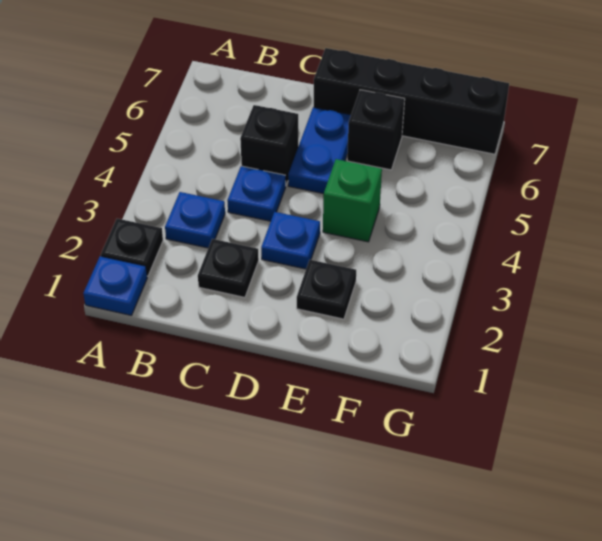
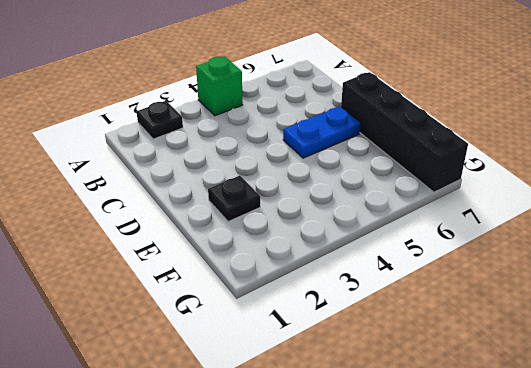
green 1x1 brick [196,56,243,116] -> green 1x1 brick moved to [323,159,382,242]
none -> blue 1x1 plate [83,256,147,315]
none -> blue 1x1 plate [165,192,225,248]
none -> black 1x1 plate [198,239,259,297]

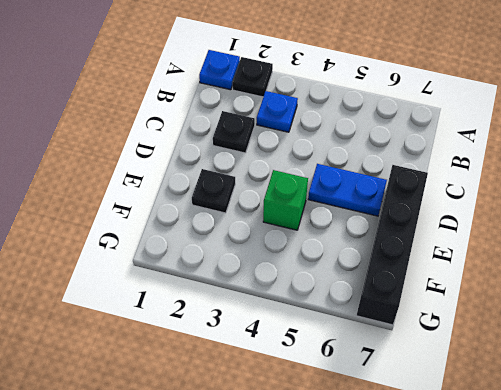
none -> blue 1x1 plate [227,166,286,221]
none -> black 1x1 brick [240,105,298,185]
none -> blue 1x1 plate [261,212,320,269]

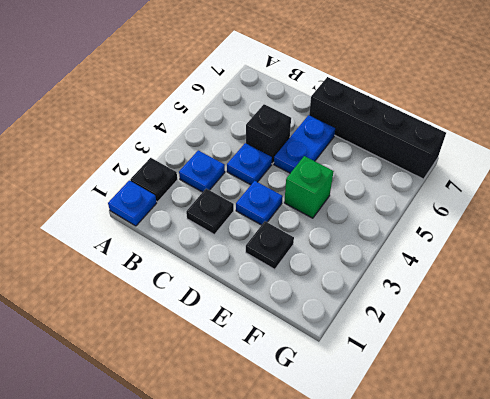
none -> black 1x1 brick [347,90,405,170]

